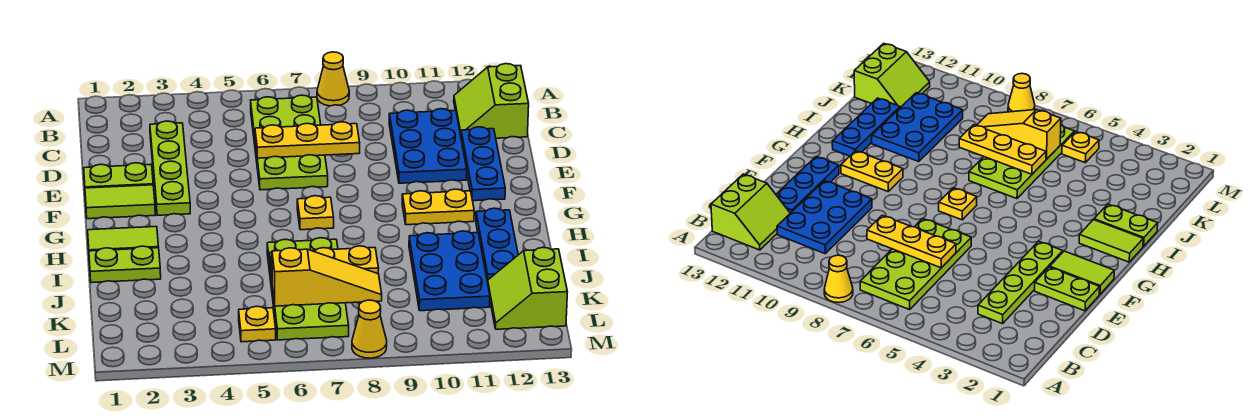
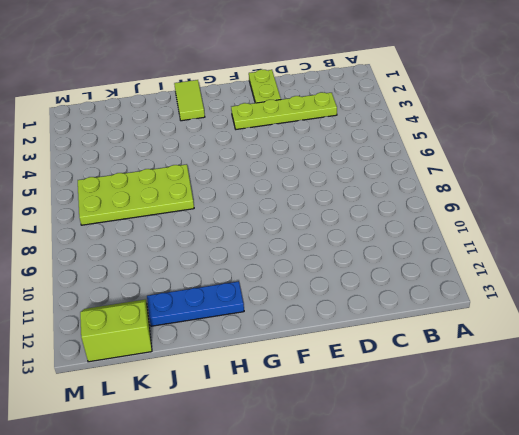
none -> yellow 1x1 cone [317,52,349,106]
none -> lime 2x4 plate [251,95,328,190]
none -> lime 2x2 slope [454,64,529,138]

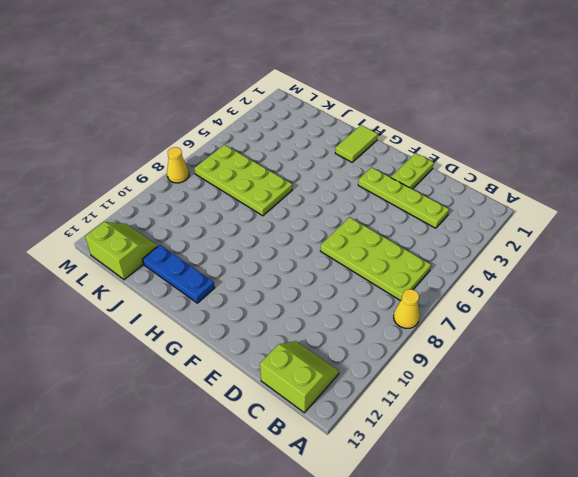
none -> blue 2x3 plate [389,109,467,183]
none -> blue 1x3 plate [461,127,505,201]
none -> lime 1x2 tile [85,185,155,219]

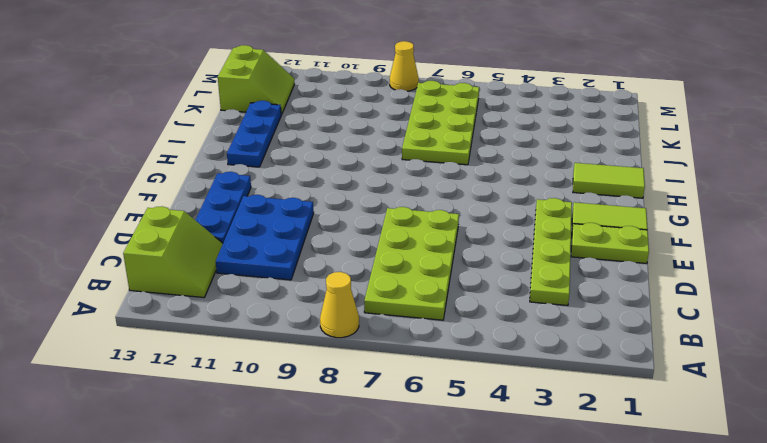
none -> yellow 1x1 plate [297,196,334,230]
none -> yellow 1x2 plate [402,189,474,225]
none -> lime 1x2 plate [89,246,161,283]

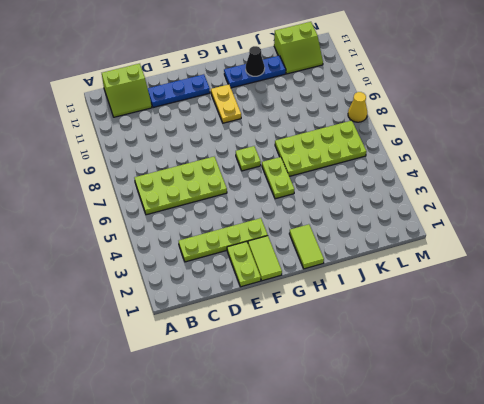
lime 1x1 plate [236,146,261,171] -> yellow 1x1 plate [297,196,334,230]
lime 1x2 plate [262,157,294,199] -> lime 1x2 plate moved to [89,246,161,283]
black 1x1 cone [246,46,265,76] -> none
none -> yellow 1x1 cone [317,52,349,106]
none -> blue 2x3 plate [389,109,467,183]
none -> blue 2x3 plate [409,231,490,311]

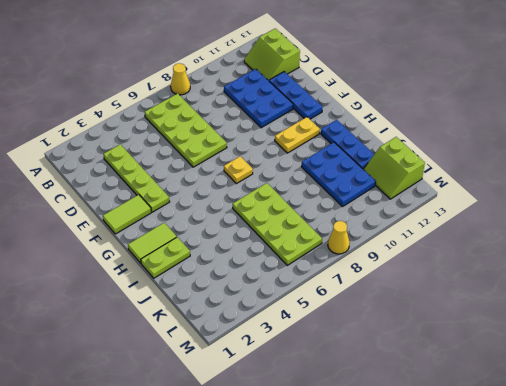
none -> lime 1x2 plate [84,163,153,188]
none -> yellow 1x1 plate [239,306,276,342]
none -> yellow 1x3 plate [255,122,360,158]

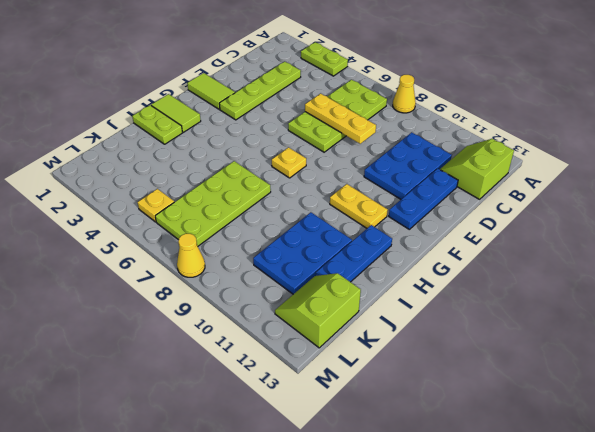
lime 1x2 plate [301,42,348,76] -> lime 1x2 plate moved to [84,163,153,188]
none -> yellow 1x3 plate [270,246,379,279]
none -> yellow 1x3 slope [272,248,382,306]

